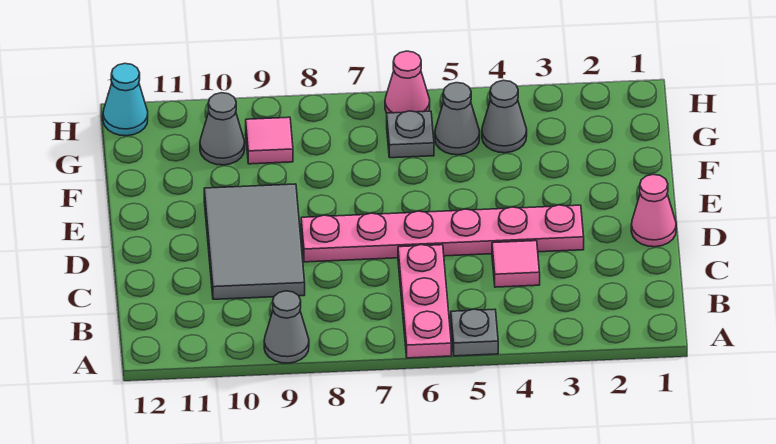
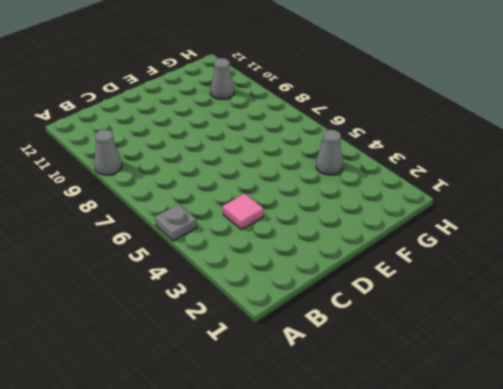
none -> pink 1x3 plate [398,245,451,358]
none -> grey 2x3 tile [204,184,305,299]
none -> pink 1x1 cone [631,175,676,247]

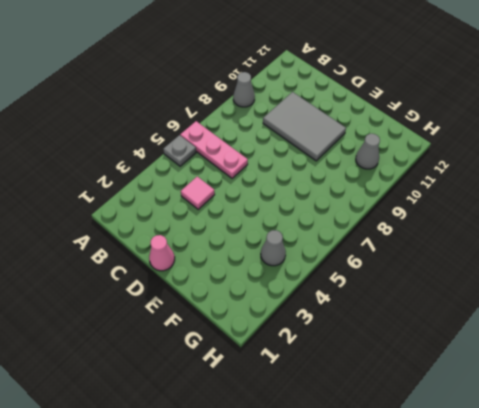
none -> pink 1x6 plate [301,205,584,262]
none -> grey 1x1 cone [435,83,480,155]
none -> grey 1x1 plate [387,111,434,158]

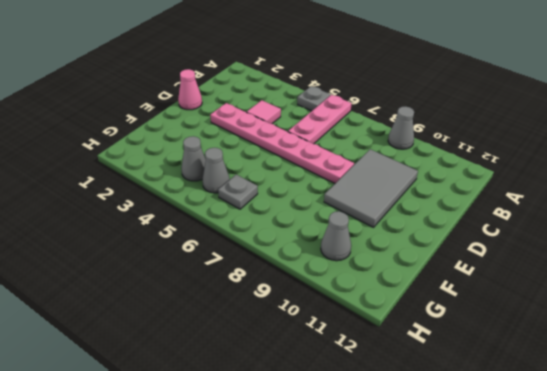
none -> pink 1x1 tile [246,117,293,164]
none -> pink 1x1 cone [385,51,430,113]
none -> cyan 1x1 cone [103,63,148,136]

